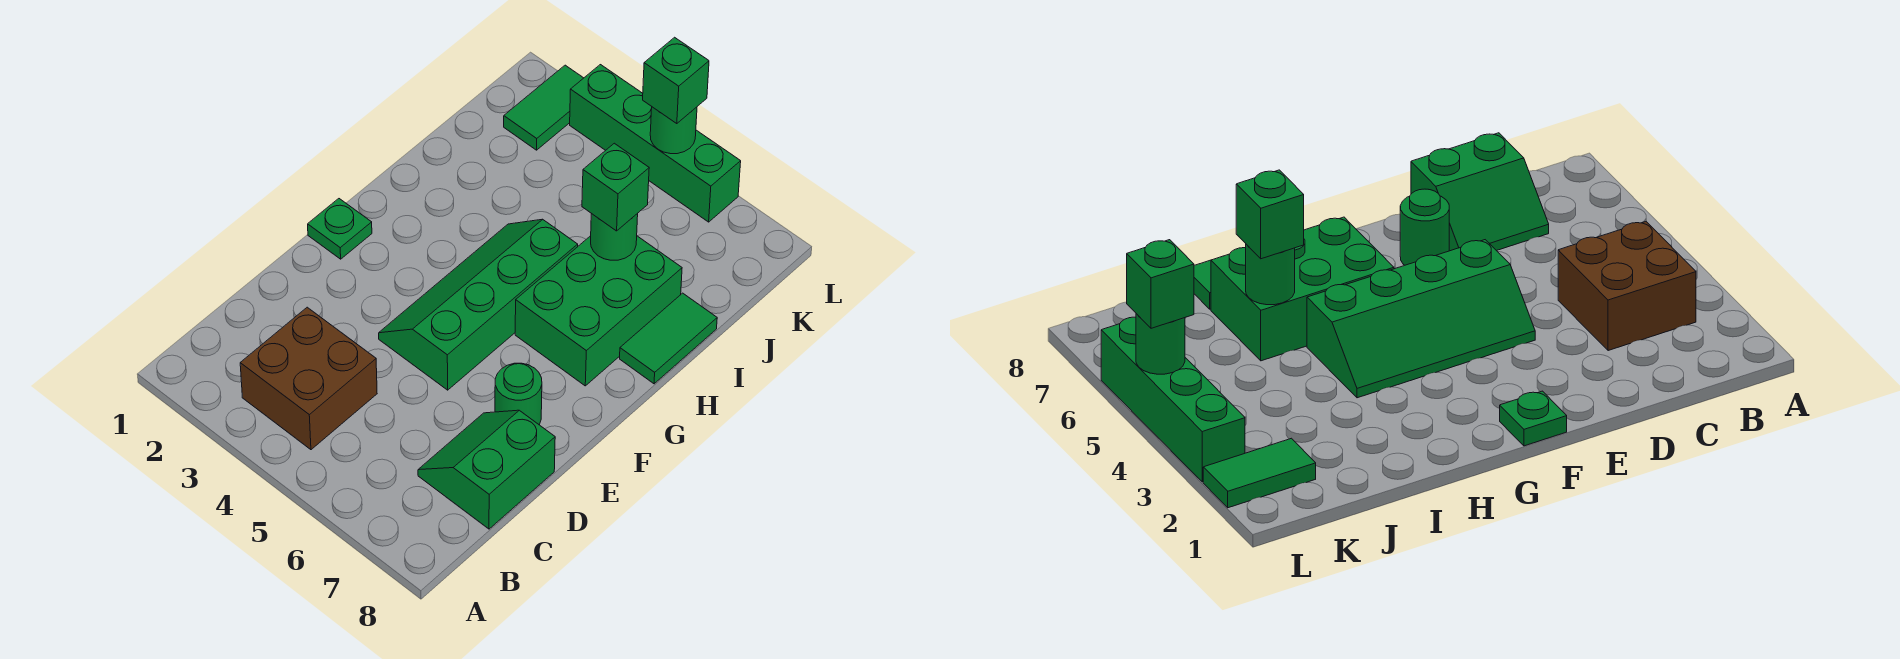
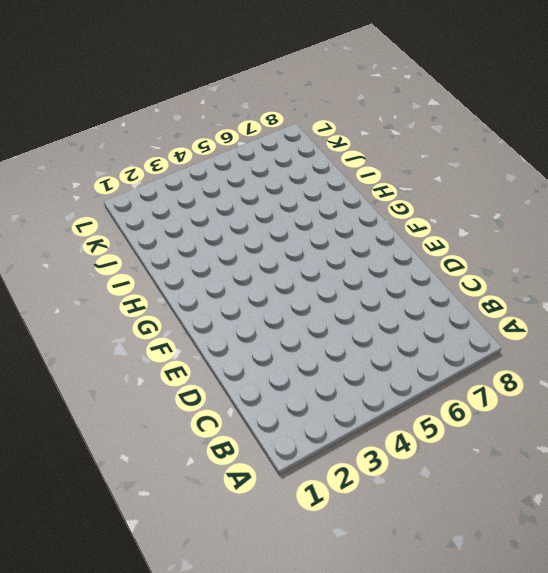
none -> brown 2x2 brick [240,307,377,450]
none -> green 2x2 slope [418,410,555,529]
none -> green 2x4 slope [379,219,578,390]

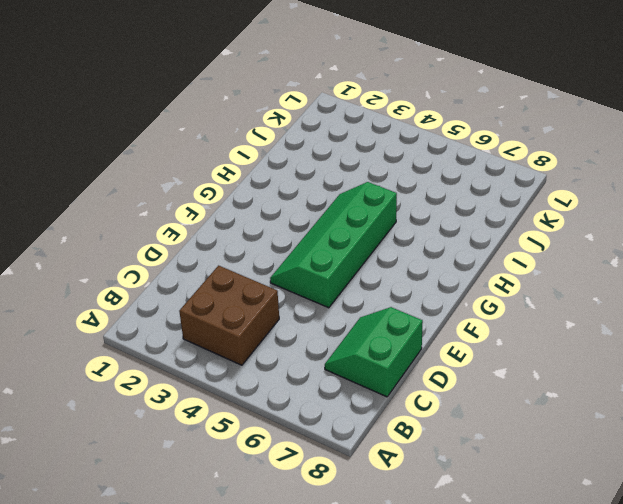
none -> green 1x1 round brick [495,363,542,425]
none -> green 1x1 plate [308,199,372,259]
none -> green 2x3 brick [515,236,682,386]

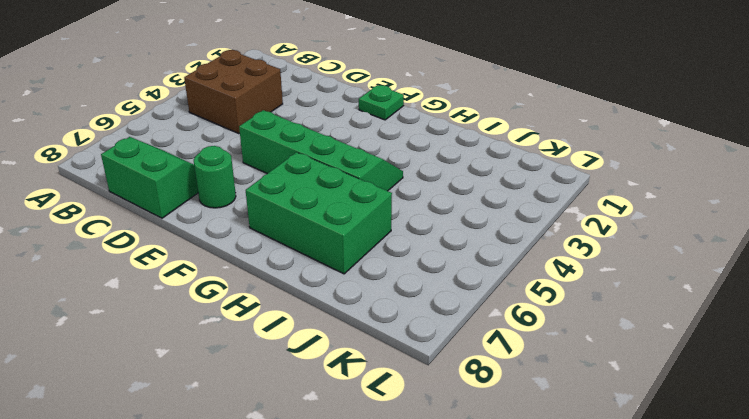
none -> green 1x2 tile [620,293,717,384]
none -> green 1x2 tile [504,65,583,150]
none -> green 1x4 brick [570,65,741,222]

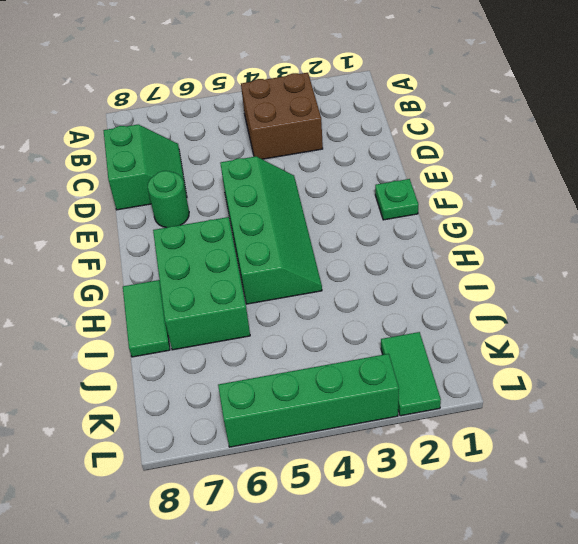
none -> green 1x1 round brick [591,213,638,260]
none -> green 1x1 round brick [650,107,697,154]
none -> green 1x1 brick [582,143,649,231]

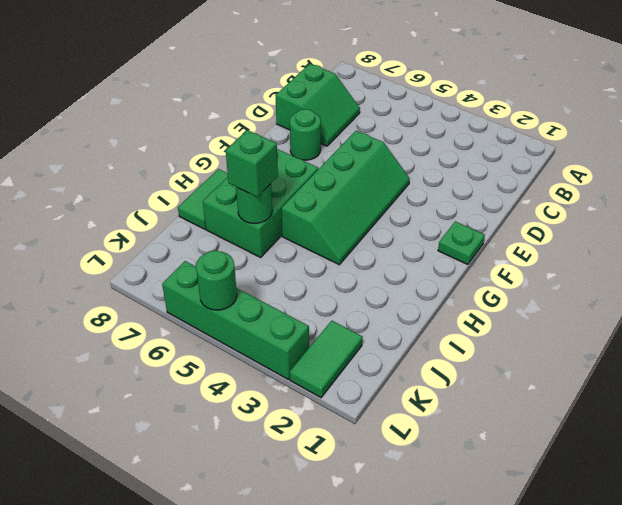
none -> brown 2x2 brick [240,307,377,450]
none -> green 1x1 brick [643,37,709,124]

